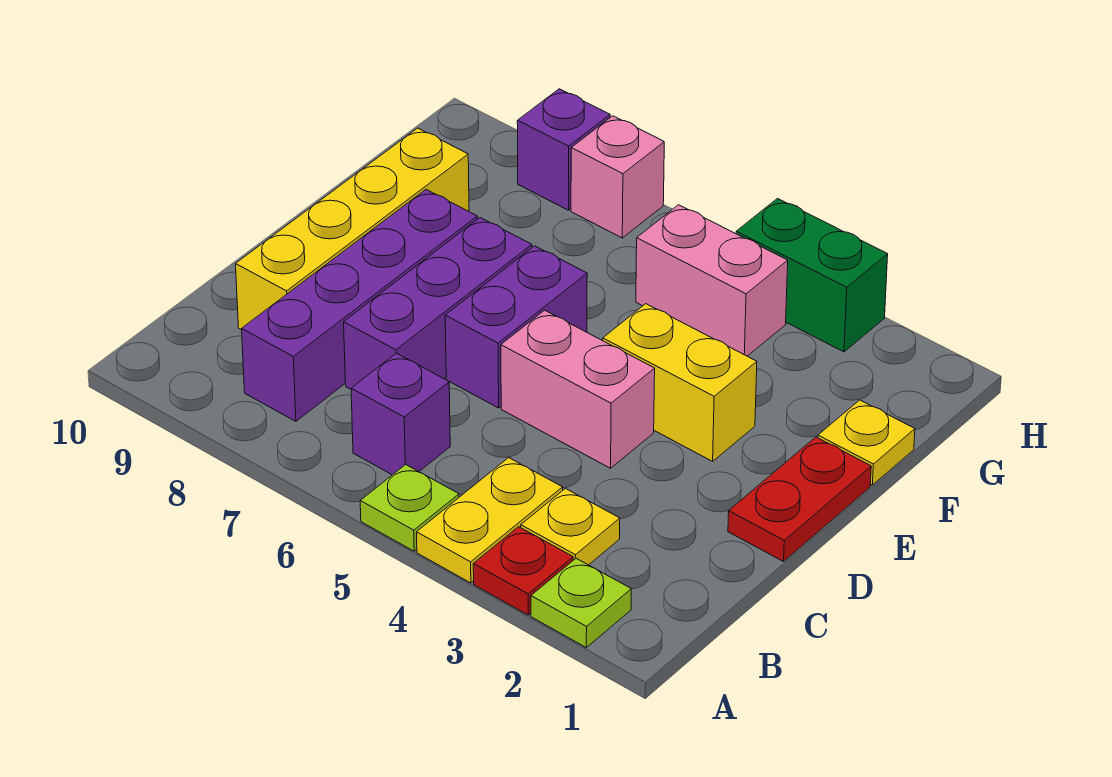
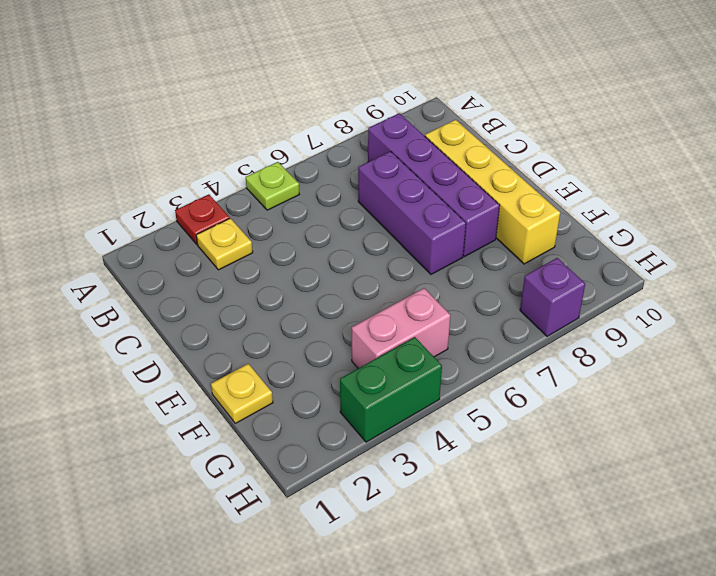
none -> lime 1x1 plate [531,558,631,647]
none -> yellow 1x2 plate [417,458,563,583]
none -> purple 1x1 brick [351,353,450,475]

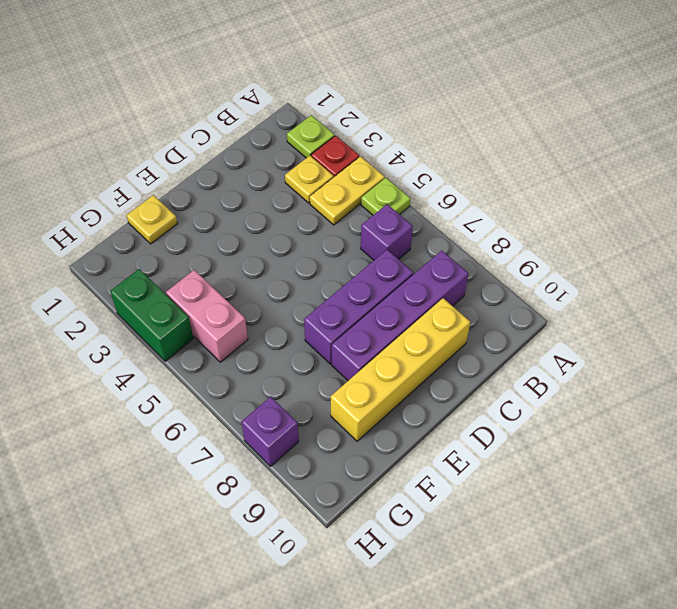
none -> red 1x2 plate [728,437,871,562]
none -> pink 1x2 brick [501,310,655,468]
none -> purple 1x2 brick [445,246,587,408]

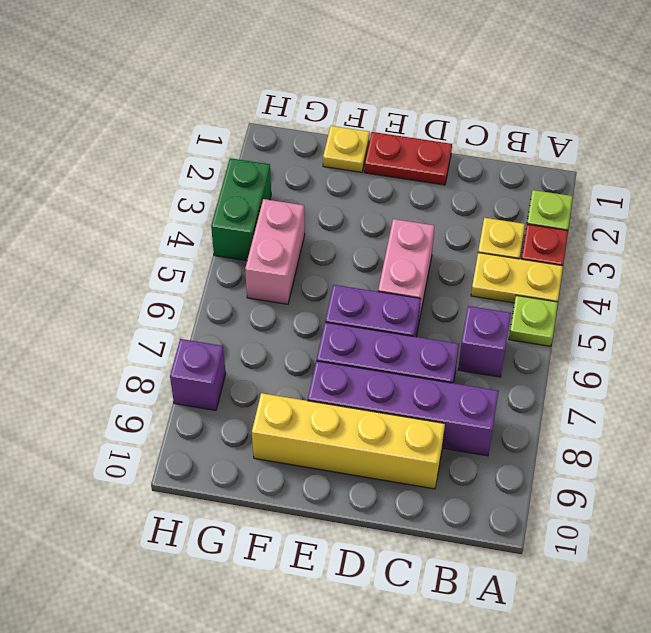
none -> yellow 1x2 brick [603,304,757,461]
none -> pink 1x1 brick [571,116,664,238]

